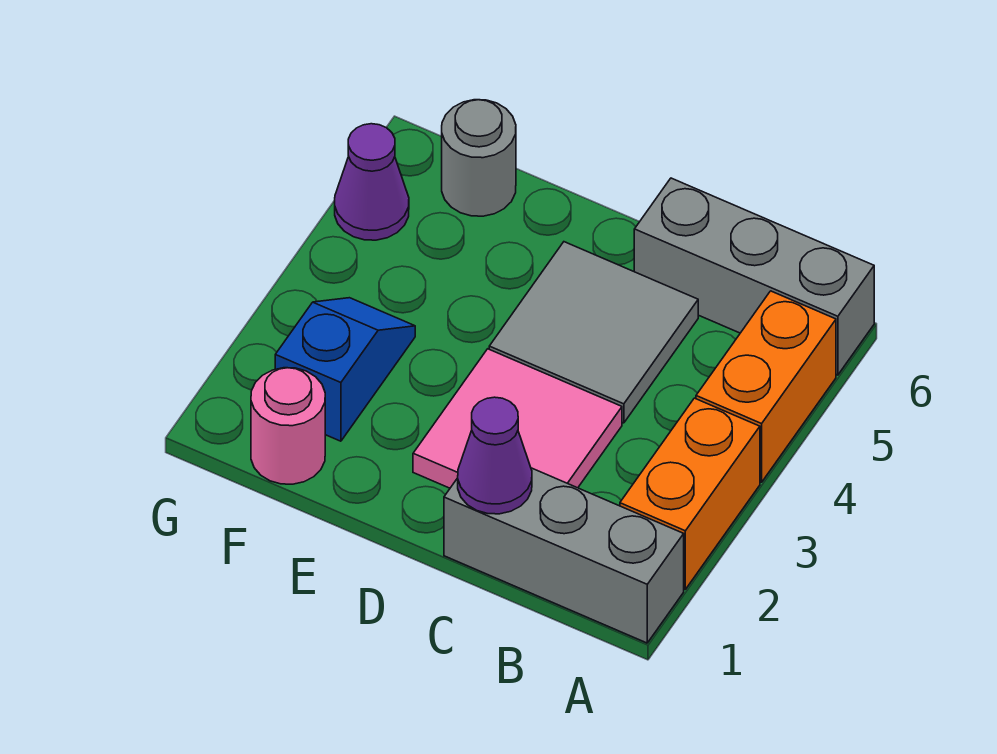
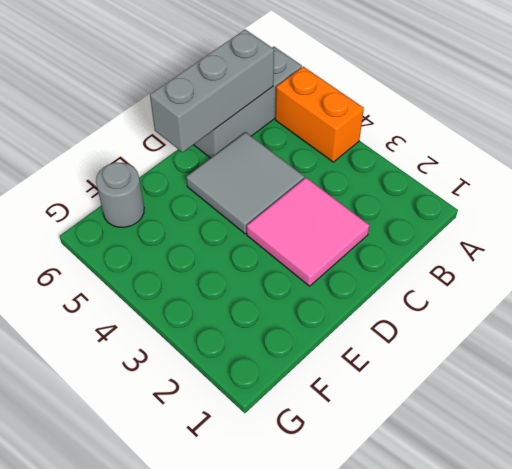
grey 1x3 brick [150,29,274,152] -> grey 1x3 brick moved to [444,468,684,643]
none -> orange 1x2 brick [620,398,760,589]
none -> pink 1x1 round brick [251,368,325,484]

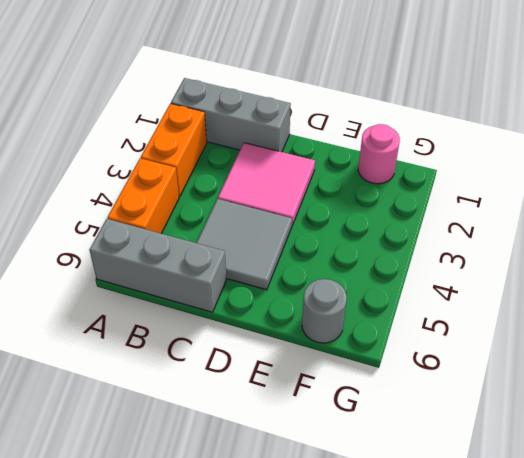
none -> blue 1x2 slope [275,298,415,441]
none -> purple 1x1 cone [335,124,409,240]

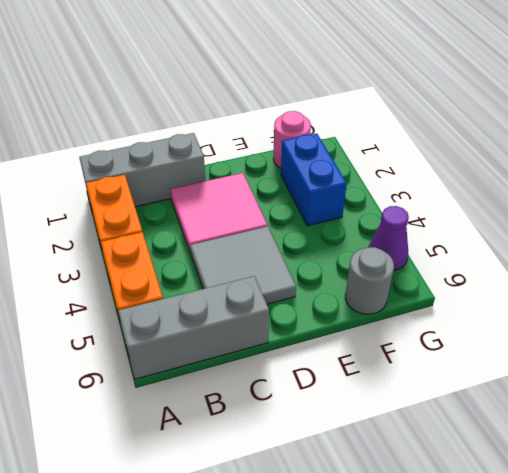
blue 1x2 brick [281,133,347,226] -> blue 1x2 slope [275,298,415,441]
none -> purple 1x1 cone [458,397,532,514]

